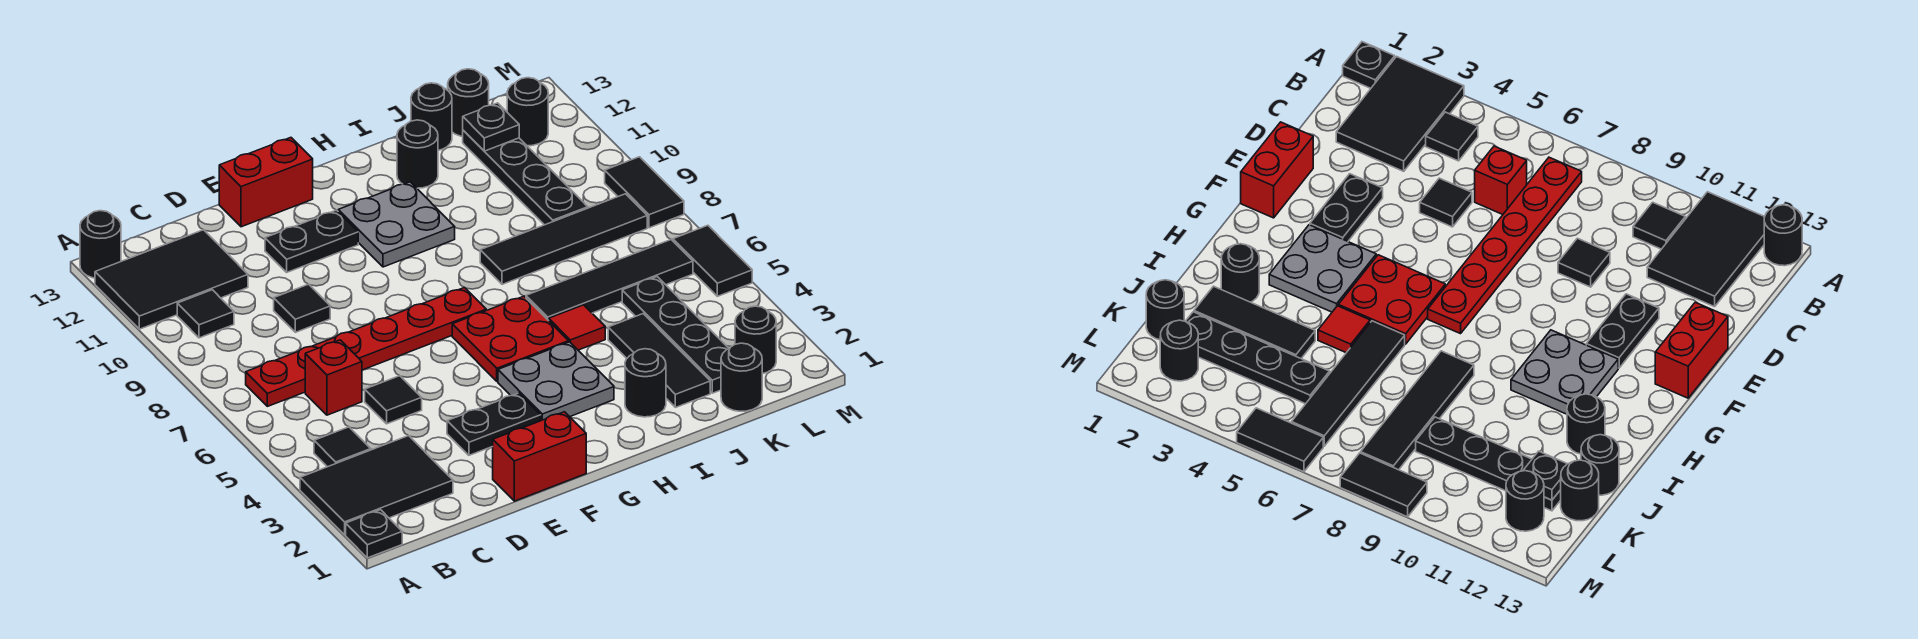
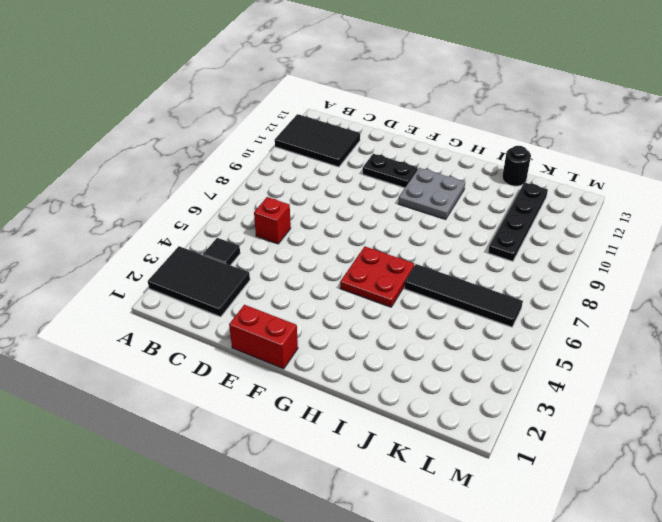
none -> black 1x1 plate [346,510,402,558]
none -> black 1x1 round brick [80,211,121,278]
none -> red 1x6 plate [246,287,486,406]
none -> black 1x1 tile [177,290,234,338]

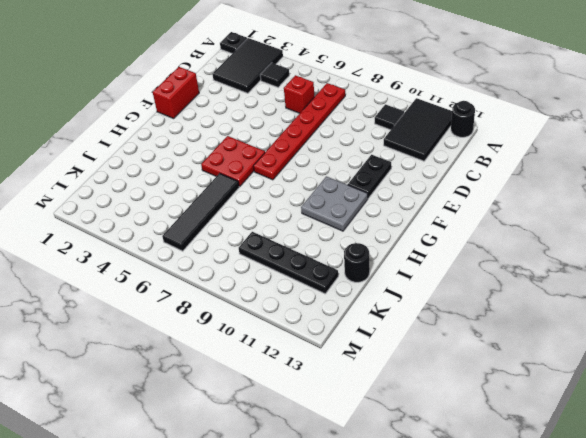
none -> black 1x1 tile [365,376,422,424]
none -> black 1x1 tile [274,284,330,332]
none -> black 1x2 plate [447,393,541,455]
none -> red 1x2 brick [219,138,313,227]

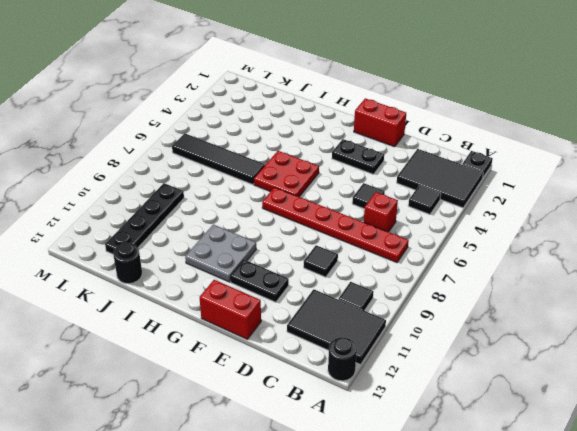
none -> grey 2x2 plate [498,342,614,421]
none -> black 1x1 round brick [625,349,666,417]
none -> red 1x1 tile [549,305,605,350]
none -> black 1x4 tile [480,194,647,284]

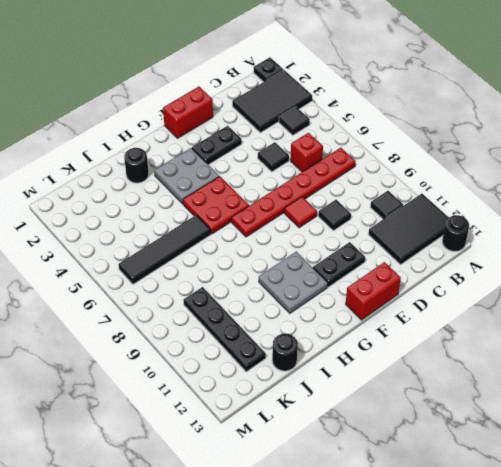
red 1x1 tile [284,197,317,228] -> red 1x1 tile moved to [549,305,605,350]
none -> black 1x4 tile [480,194,647,284]
none -> black 1x1 round brick [397,120,438,188]
none -> black 1x3 tile [608,314,710,408]
none -> black 1x1 round brick [721,343,762,411]

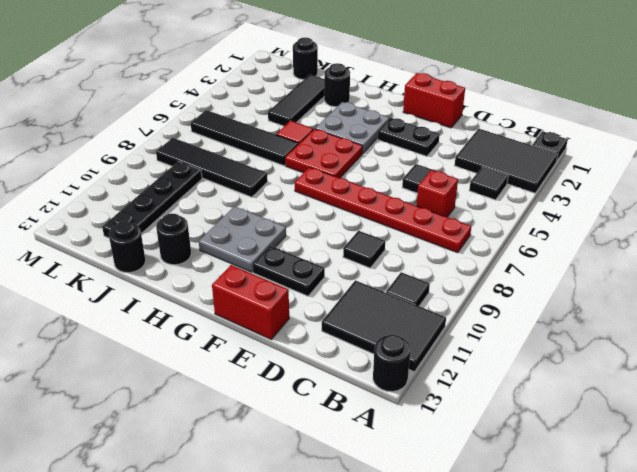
none -> black 1x4 plate [622,277,729,393]
none -> black 1x1 round brick [448,69,489,136]
none -> black 1x1 round brick [735,306,776,374]
none -> black 1x1 round brick [507,78,548,146]

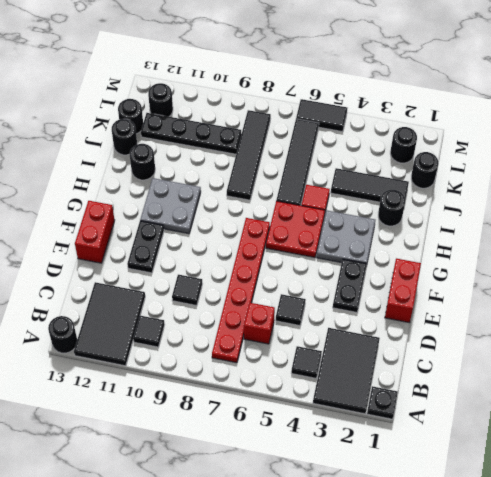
none -> black 1x4 plate [622,277,729,393]
none -> black 1x2 tile [605,157,684,228]
none -> black 1x1 plate [463,103,519,151]

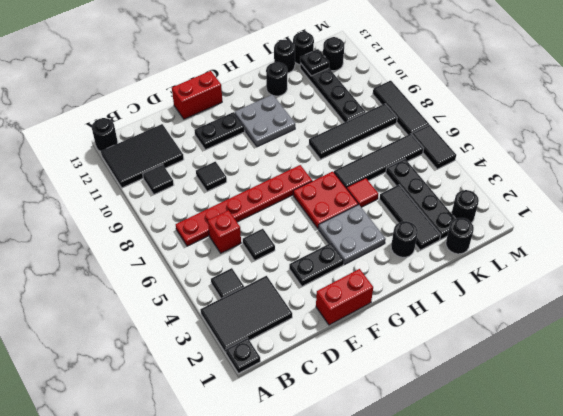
black 1x3 tile [373,81,429,135] -> black 1x2 tile [605,157,684,228]

